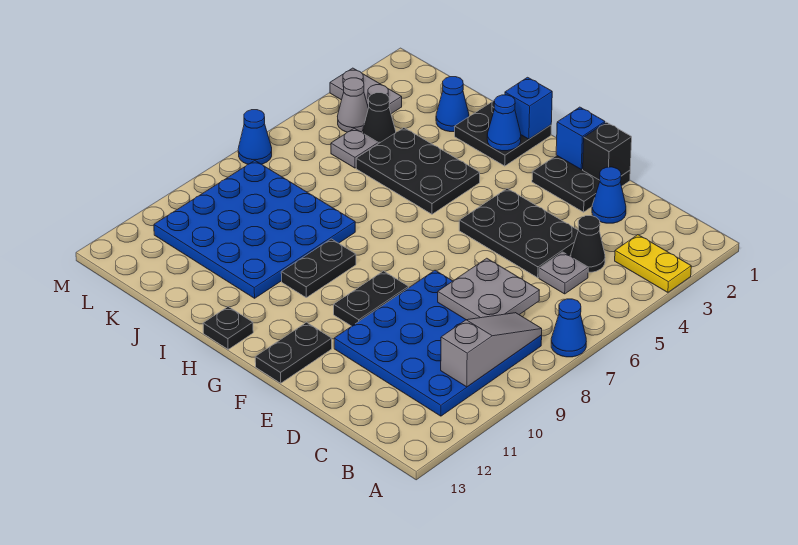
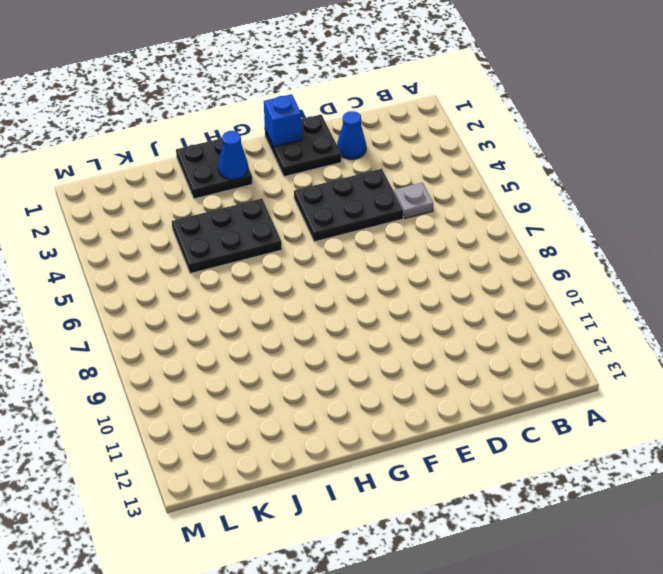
none -> yellow 1x2 plate [615,235,691,292]
none -> blue 1x1 cone [551,299,586,357]
none -> blue 4x4 plate [334,270,542,416]

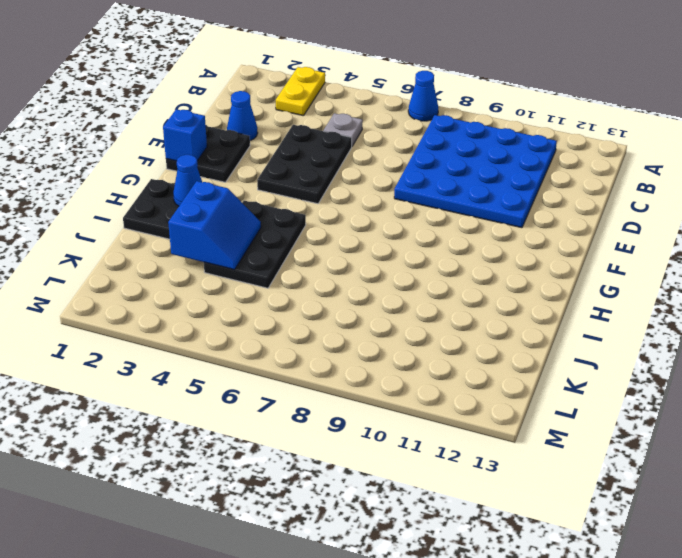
blue 2x2 slope [168,181,261,270] -> none
none -> black 1x1 cone [571,216,605,272]
none -> black 1x2 plate [334,271,409,326]
none -> black 1x2 plate [255,322,332,383]

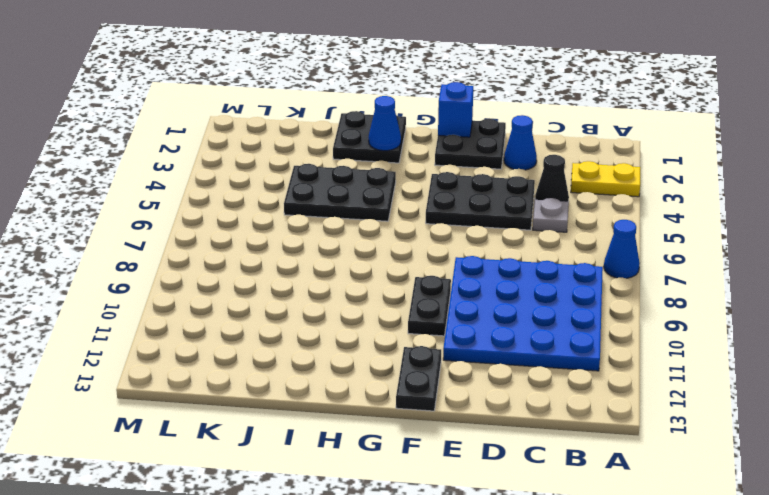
none -> black 1x2 plate [281,239,356,298]
none -> black 1x1 plate [203,307,253,349]
none -> blue 4x4 plate [154,161,355,298]

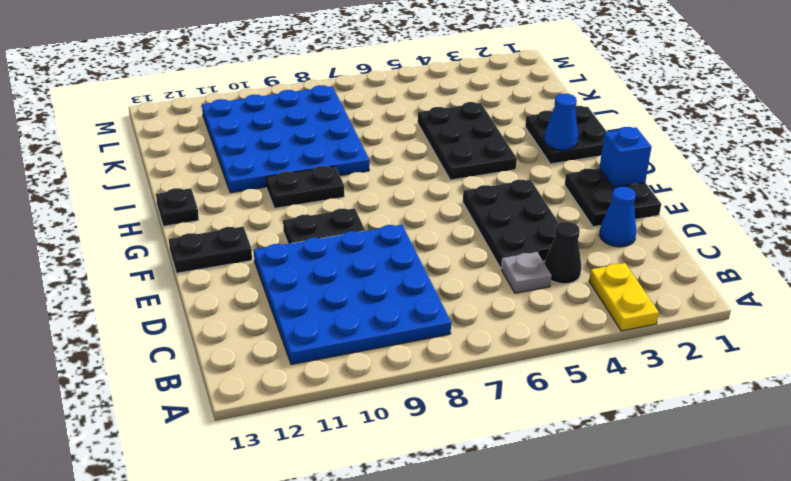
none -> blue 1x1 cone [551,299,586,357]
none -> blue 1x1 cone [436,77,469,132]
none -> black 1x1 cone [363,93,396,144]

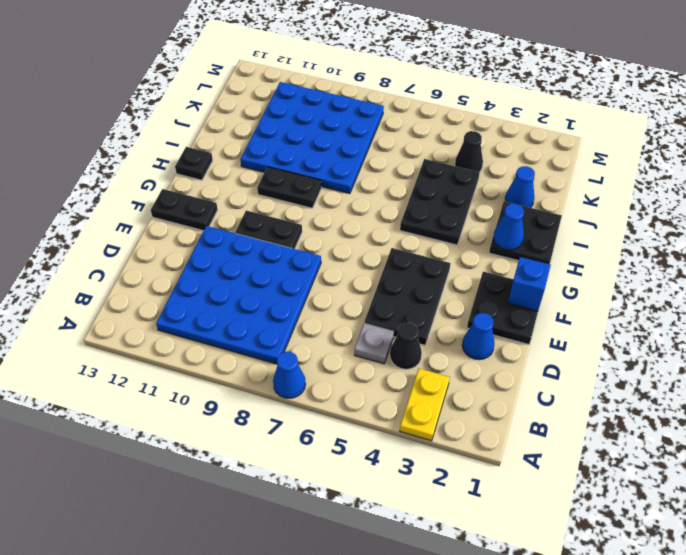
none -> grey 1x1 plate [331,128,378,168]
none -> grey 1x2 plate [330,68,402,114]
none -> grey 1x1 cone [337,78,368,132]

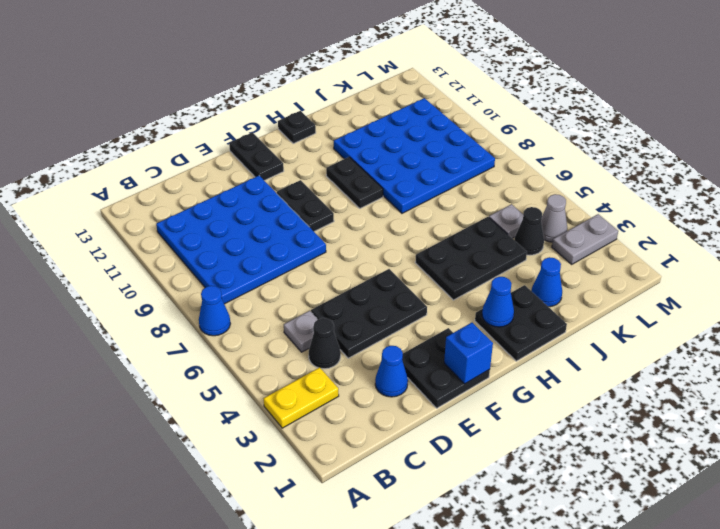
none -> blue 1x1 cone [238,110,272,164]
none -> grey 1x3 slope [441,313,542,387]
none -> grey 2x2 plate [438,258,539,320]

